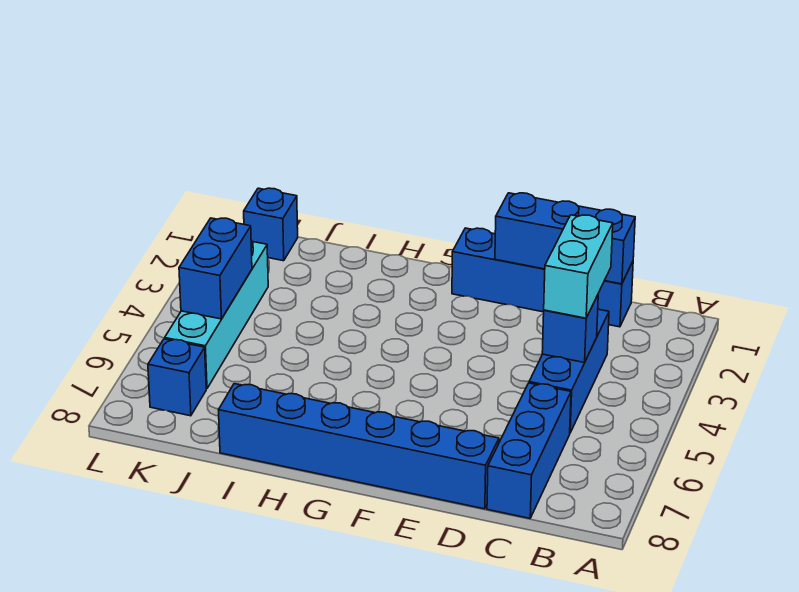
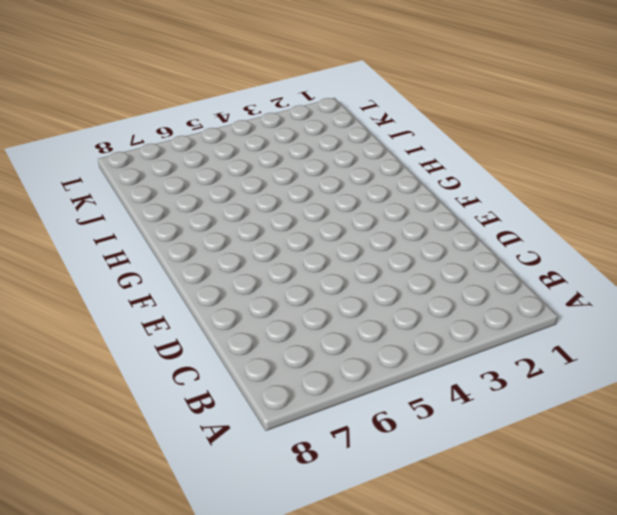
none -> blue 1x4 brick [452,228,633,327]
none -> blue 1x3 brick [529,309,609,433]

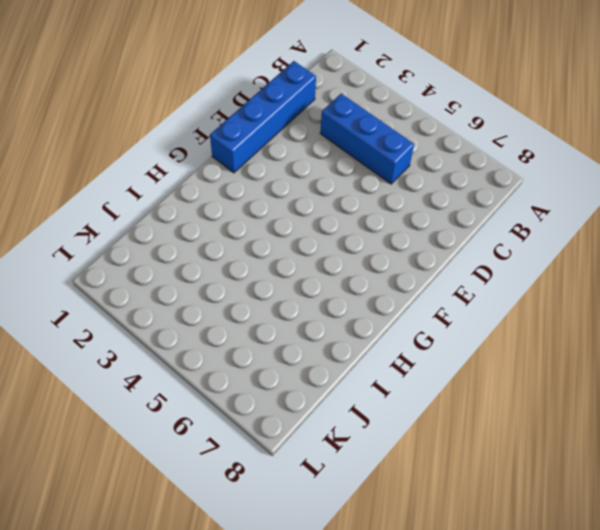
none -> blue 1x3 brick [487,383,571,518]
none -> blue 1x6 brick [219,384,499,509]

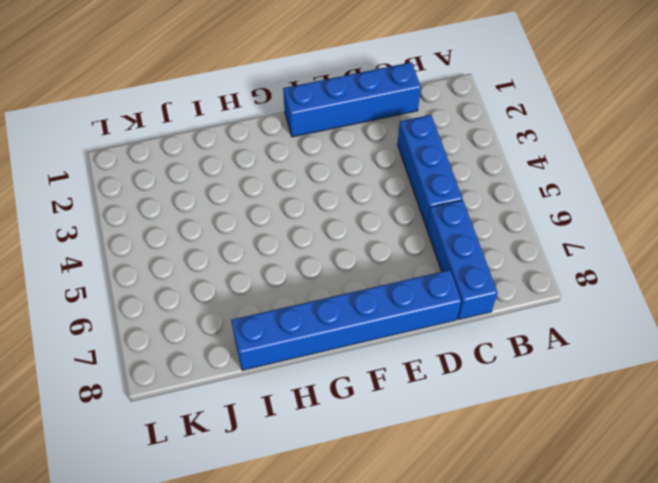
none -> blue 1x1 brick [244,188,298,261]
none -> cyan 1x4 brick [165,241,268,389]

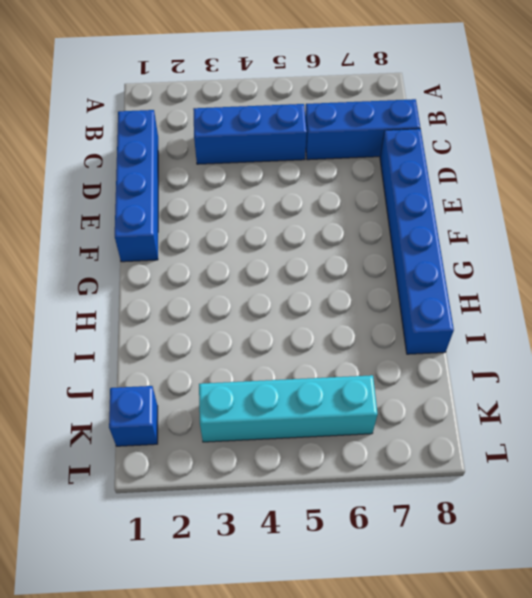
none -> blue 1x1 brick [148,339,206,416]
none -> blue 1x3 brick [495,193,635,284]

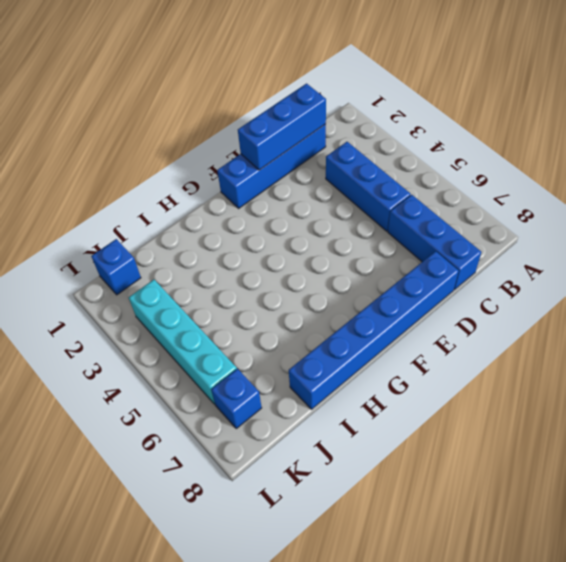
none -> blue 1x1 brick [542,295,598,363]
none -> blue 1x2 brick [179,218,252,319]

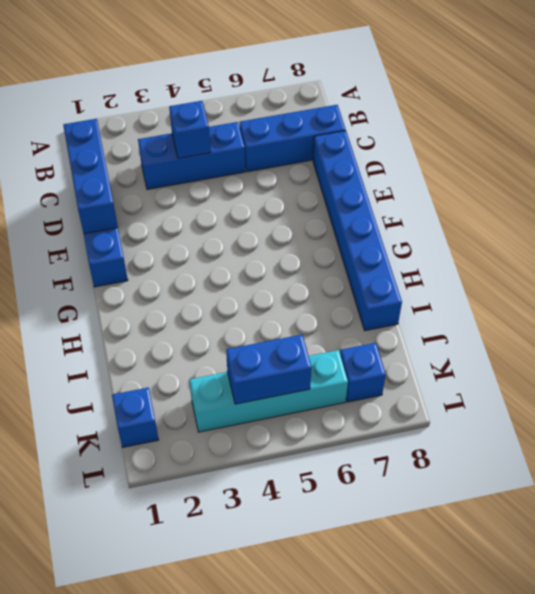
none -> cyan 1x2 brick [544,215,613,318]

